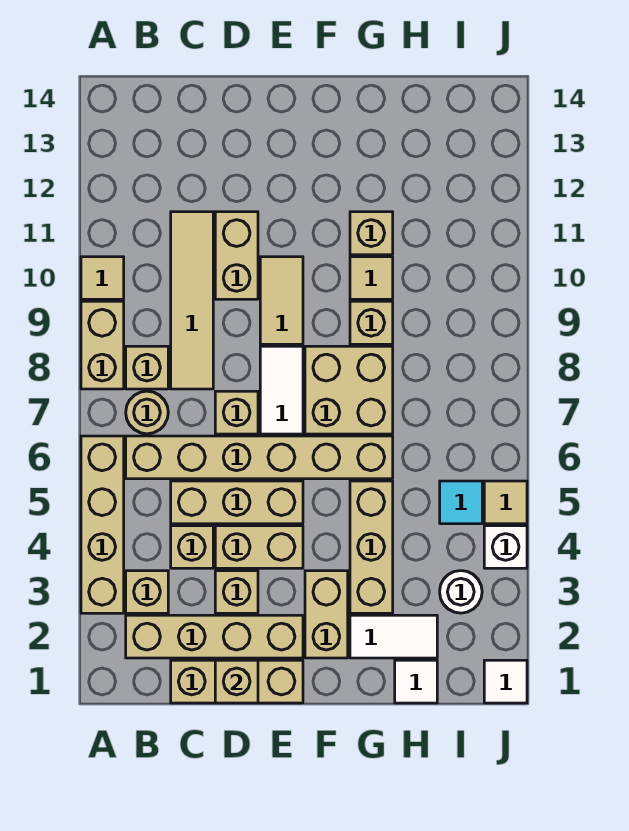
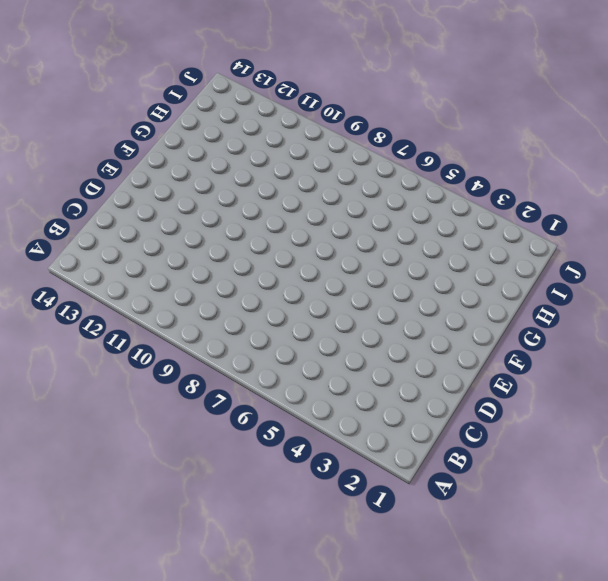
none -> tan 1x4 brick [81,436,124,613]
none -> tan 1x2 brick [81,301,124,389]
none -> tan 1x1 tile [81,257,124,299]
none -> tan 1x4 brick [126,615,303,658]

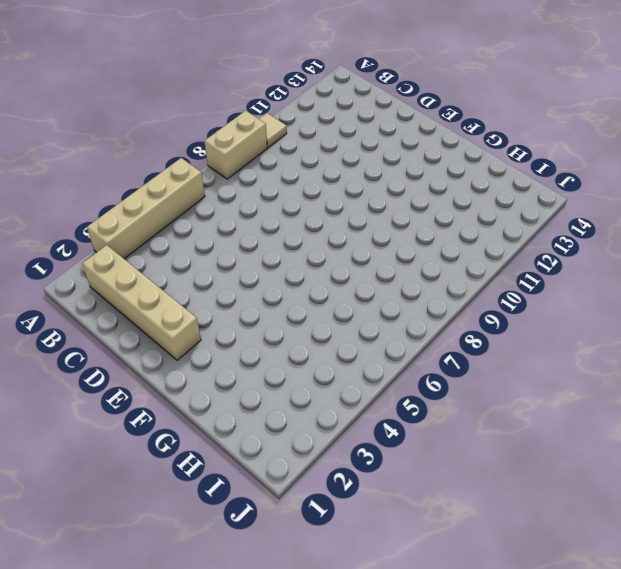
none -> tan 1x1 brick [126,571,168,613]
none -> tan 1x6 brick [126,436,393,479]
none -> tan 1x1 round brick [126,391,168,434]
none -> tan 1x1 brick [126,346,168,389]

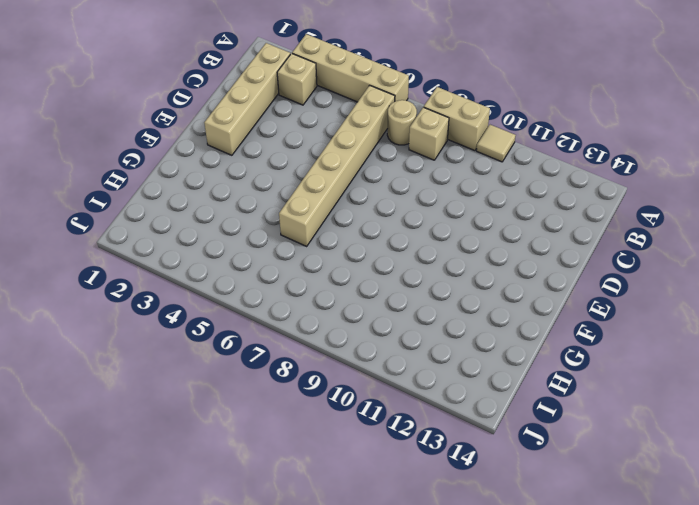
none -> tan 1x3 brick [171,660,303,703]
none -> tan 1x1 brick [171,526,213,568]
none -> tan 1x3 brick [171,481,303,524]
none -> tan 1x4 tile [171,212,213,389]

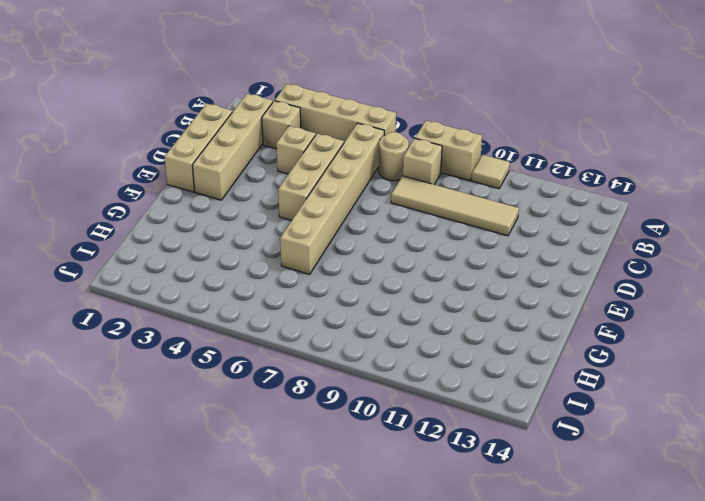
none -> tan 1x1 brick [215,571,258,613]
none -> tan 1x2 brick [215,526,303,568]
none -> tan 1x1 brick [215,391,258,434]
none -> tan 1x2 brick [215,212,258,299]

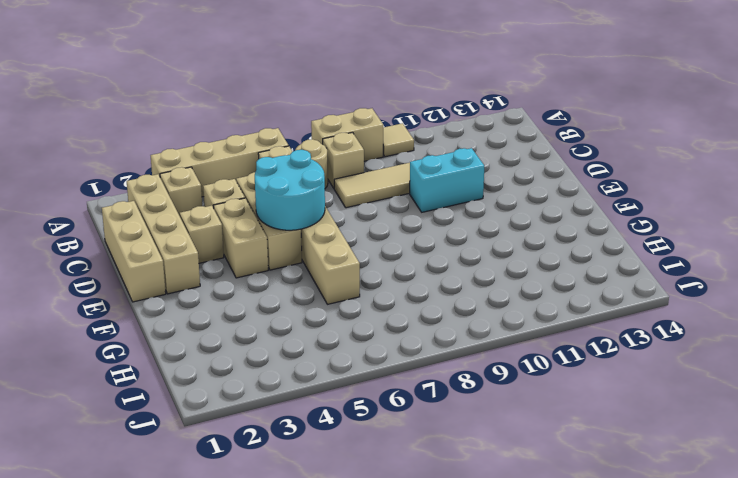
cyan 2x2 round brick [255,150,325,230] -> none
cyan 1x2 brick [410,148,484,212] -> tan 1x2 brick [215,212,258,299]
none -> tan 1x1 brick [215,391,258,434]
none -> white 1x2 tile [260,346,303,434]
none -> tan 1x2 tile [260,257,303,344]
none -> tan 1x2 brick [305,571,348,658]

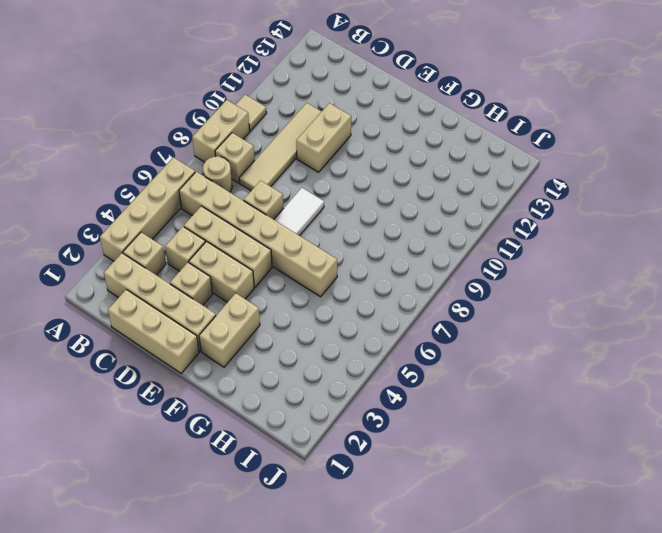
none -> tan 1x2 tile [260,257,303,344]
none -> tan 2x2 brick [305,346,393,434]
none -> white 1x2 tile [350,615,437,658]
none -> tan 1x3 brick [350,481,393,613]

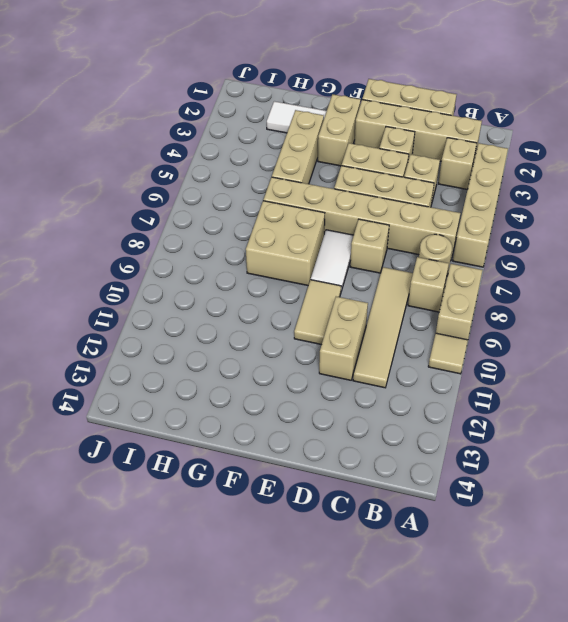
none -> tan 1x1 brick [350,301,393,344]
none -> tan 1x1 tile [350,257,393,299]
none -> tan 1x1 brick [350,212,393,255]
none -> white 1x1 tile [395,660,437,703]

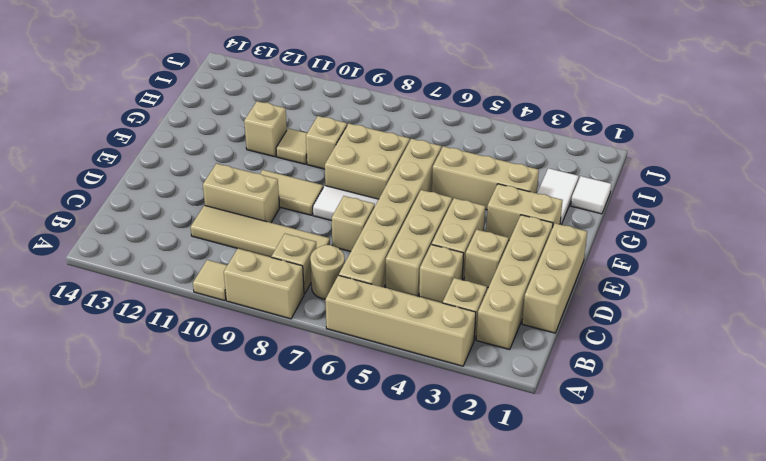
none -> white 1x1 round brick [440,571,482,613]
none -> cyan 1x1 tile [440,481,482,524]
none -> white 1x1 tile [484,660,527,703]
none -> white 1x1 brick [484,526,527,568]

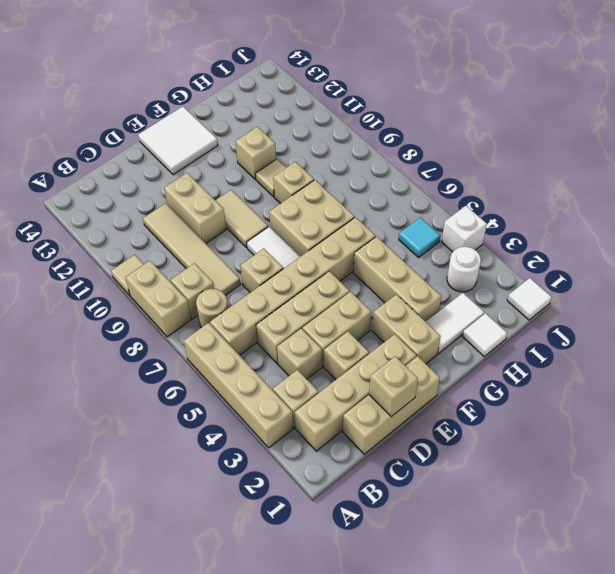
white 2x2 tile [138,106,218,175] -> none
none -> tan 1x1 tile [484,481,527,524]

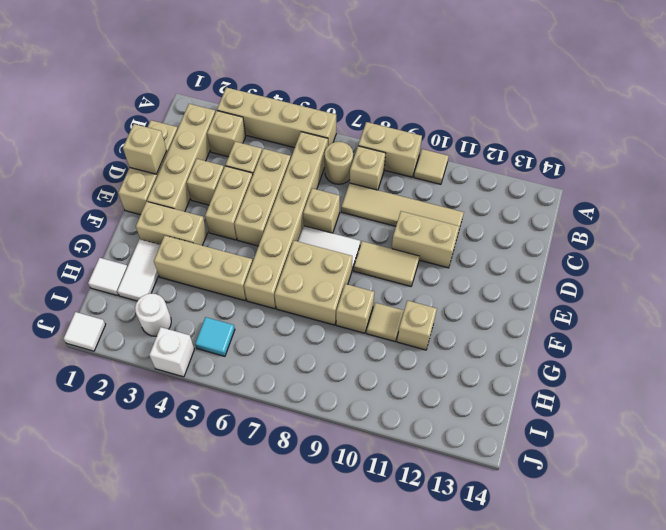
none -> tan 1x1 tile [484,481,527,524]

